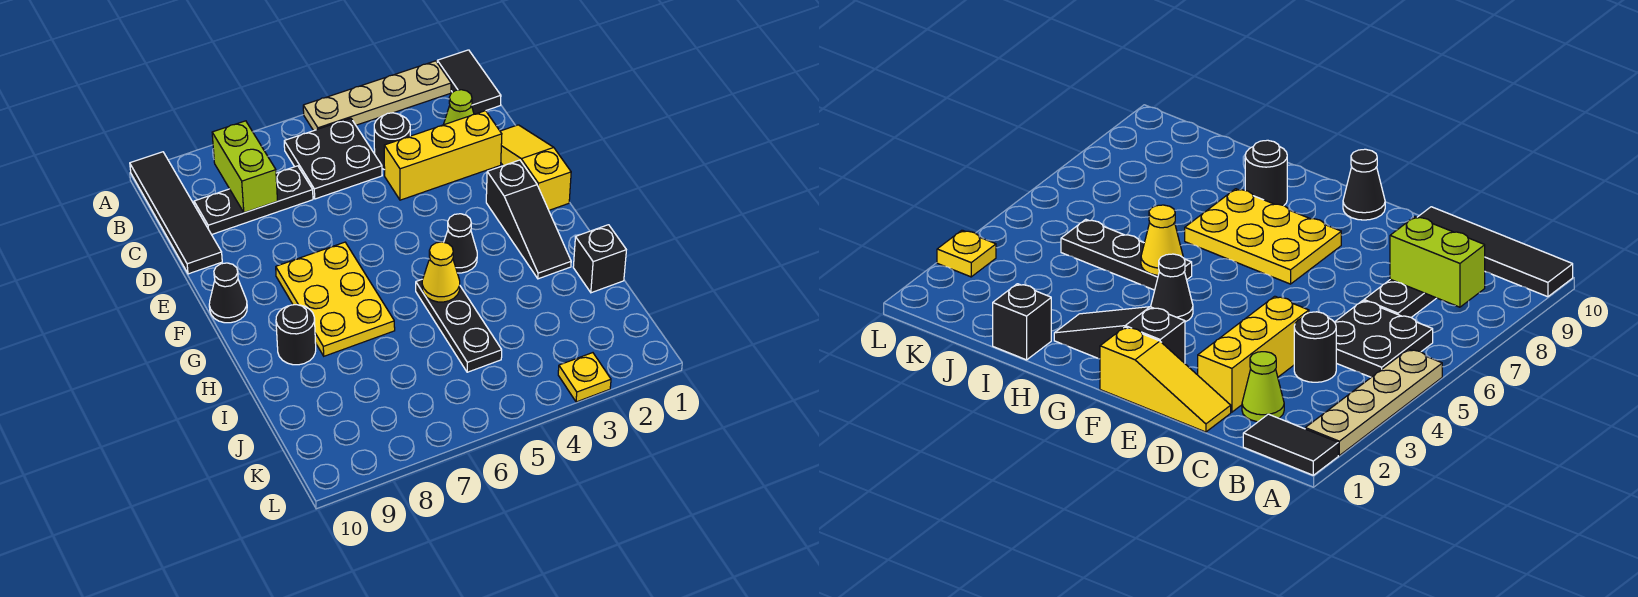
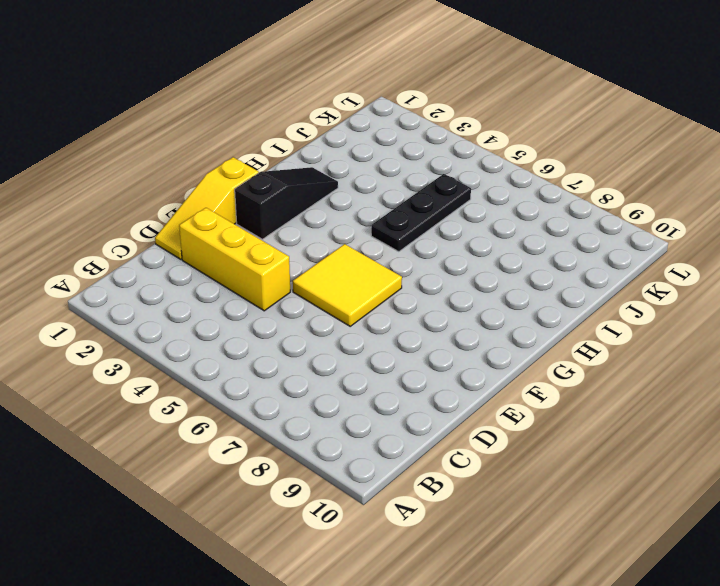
yellow 2x2 tile [293,244,402,326] -> none
none -> black 1x2 tile [437,50,501,114]
none -> tan 1x4 plate [303,61,451,131]
none -> black 1x4 tile [130,152,222,274]

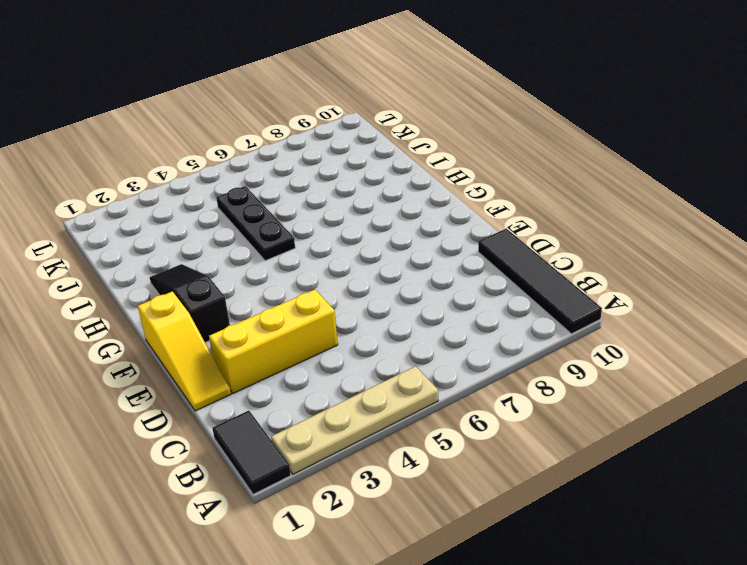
none -> black 2x2 plate [284,118,382,199]
none -> lime 1x1 cone [443,90,474,125]
none -> black 1x1 round brick [374,113,410,170]

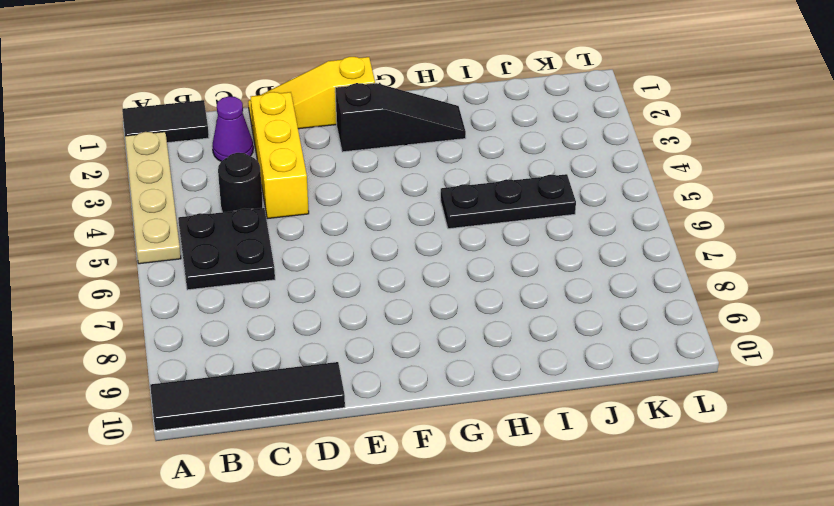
purple 1x1 cone [213,96,253,162] -> lime 1x1 cone [443,90,474,125]
none -> black 1x3 plate [194,166,313,235]
none -> yellow 2x3 plate [276,242,395,356]
none -> black 1x1 cone [209,263,247,323]

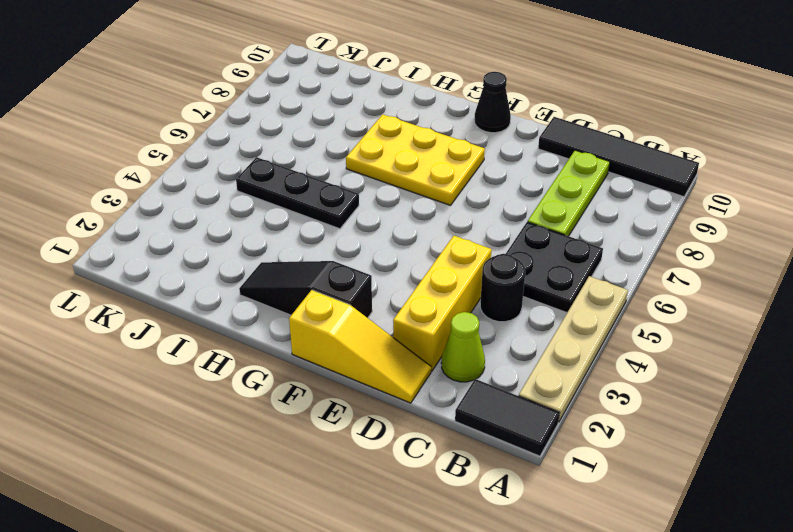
lime 1x3 plate [528,150,610,236] -> black 1x3 plate [194,166,313,235]
none -> black 1x1 cone [444,214,477,273]
none -> black 1x1 round brick [276,305,316,365]
none -> black 1x1 brick [573,225,626,293]

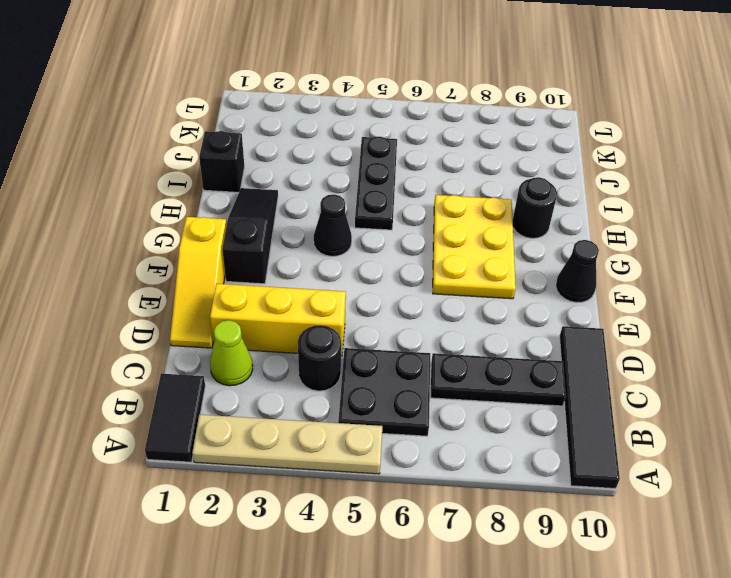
none -> yellow 1x1 plate [558,353,611,402]
none -> lime 1x2 brick [212,121,277,213]
none -> yellow 1x1 cone [422,242,460,302]

